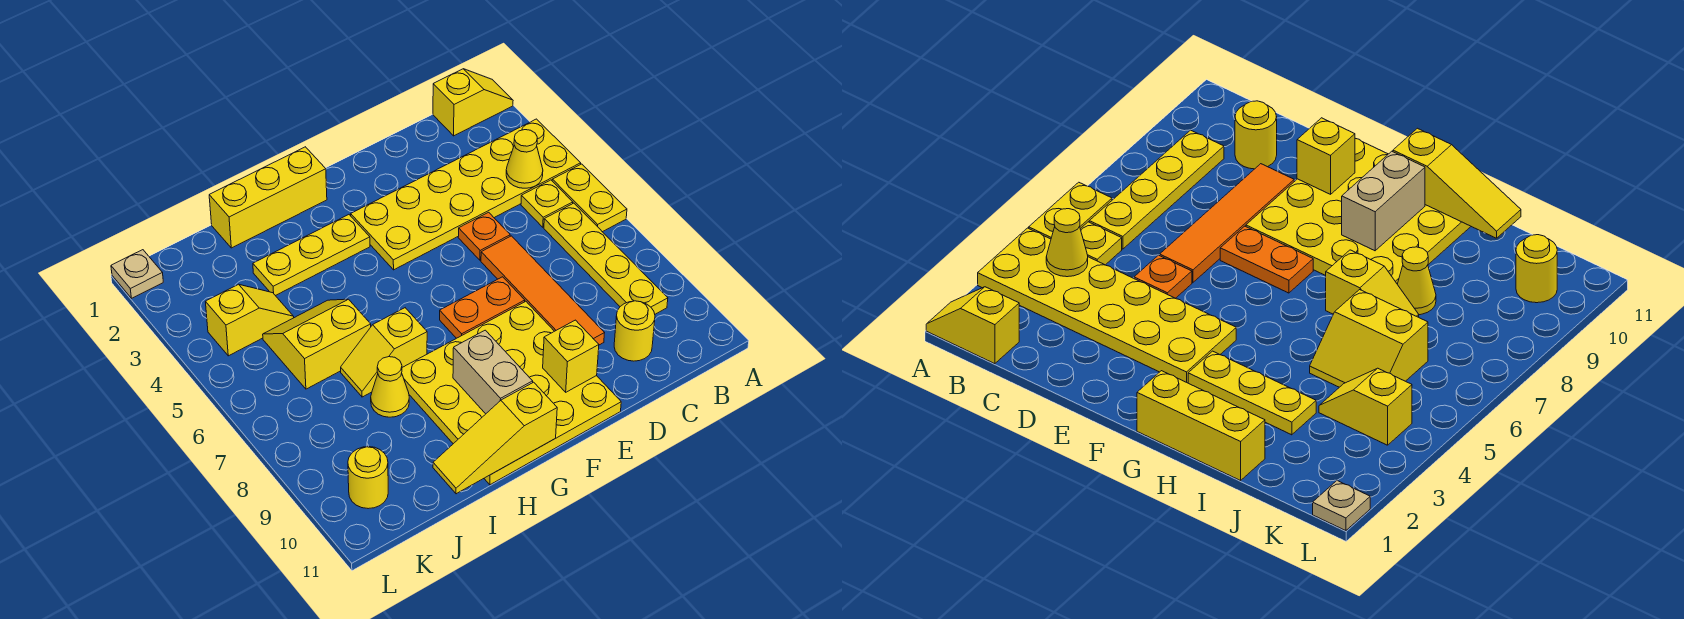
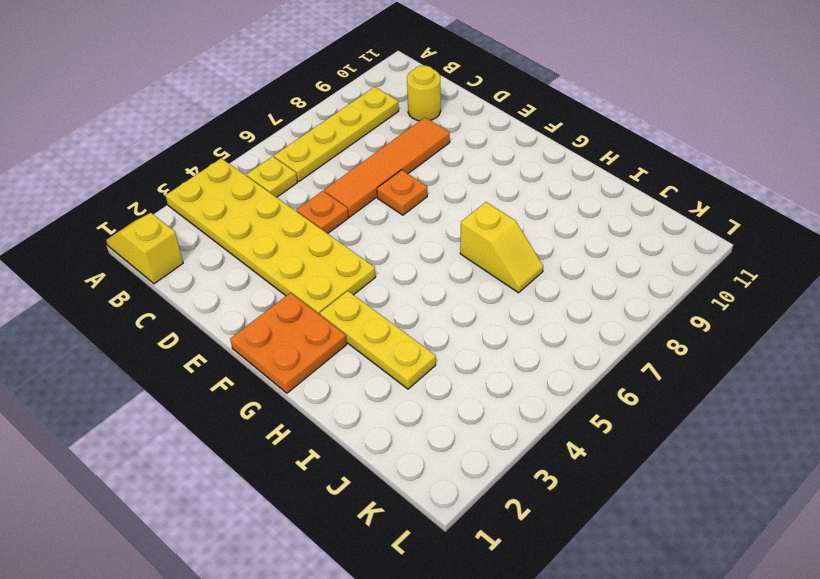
orange 1x1 plate [377,170,427,215] -> orange 1x2 plate [440,277,525,338]
orange 2x2 plate [230,293,347,393] -> yellow 1x3 brick [209,147,327,248]
none -> yellow 1x2 plate [552,164,627,232]
none -> yellow 4x4 plate [402,301,621,485]
none -> yellow 2x2 slope [263,299,371,389]

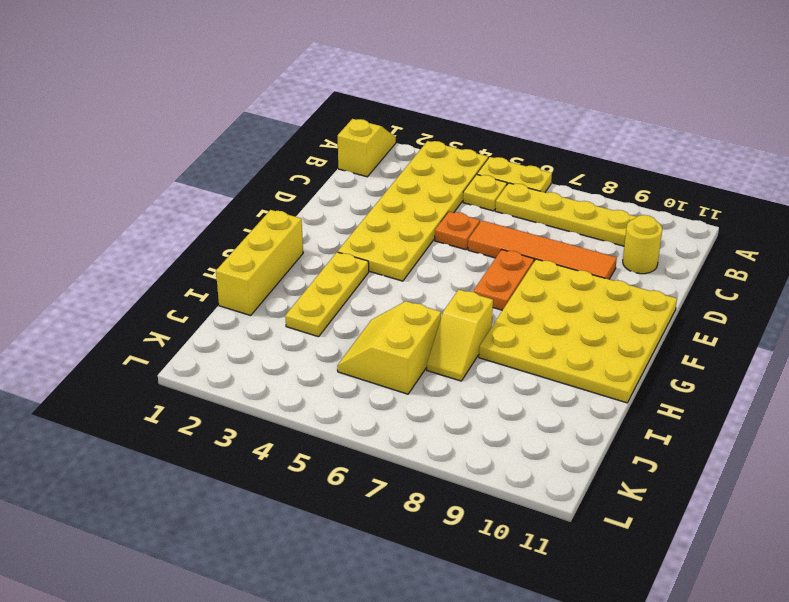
none -> yellow 1x1 cone [371,357,409,417]
none -> yellow 1x2 slope [206,284,294,356]
none -> yellow 1x1 round brick [348,447,388,509]

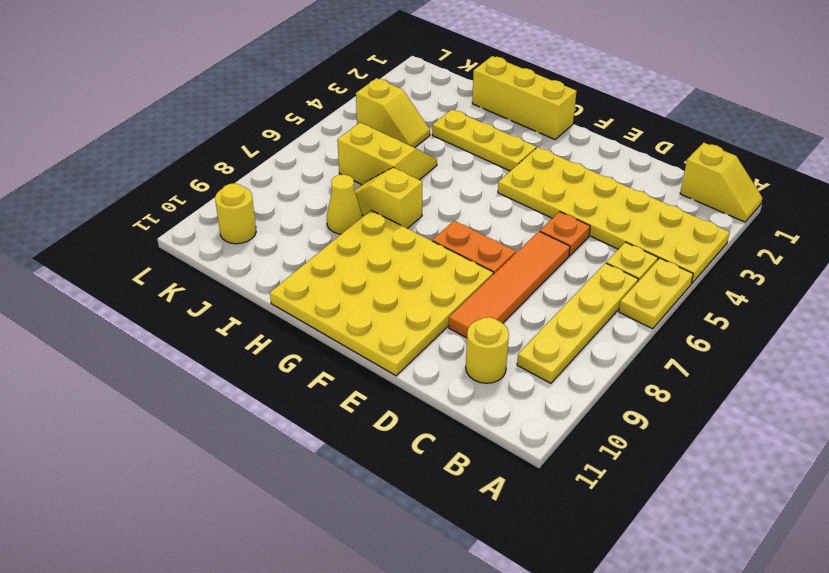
none -> tan 1x1 plate [111,250,163,298]
none -> yellow 1x1 cone [506,130,543,188]
none -> yellow 1x1 brick [543,320,599,392]

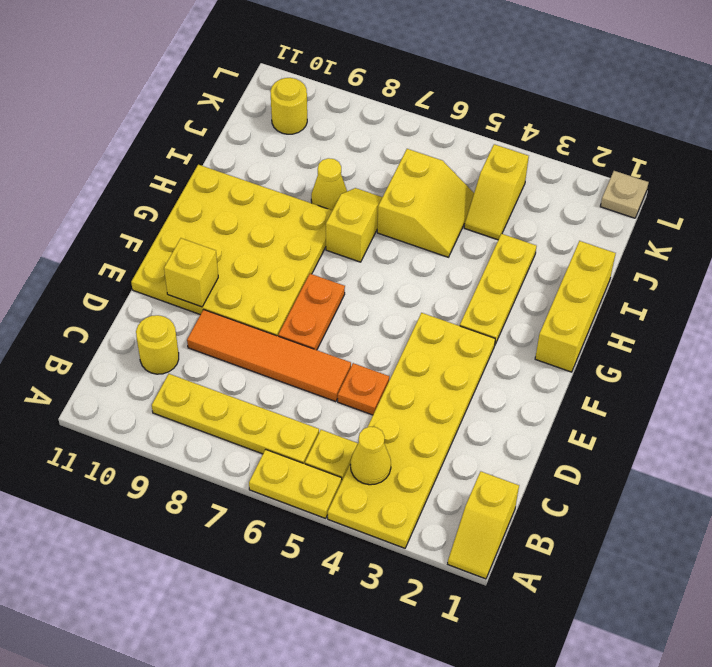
none -> tan 1x2 brick [453,330,533,414]
none -> yellow 1x3 slope [433,382,557,494]

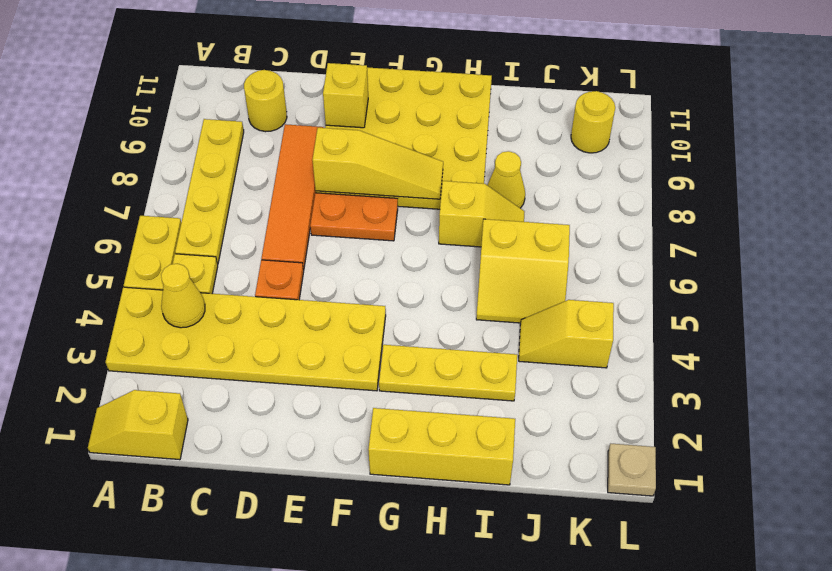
yellow 1x3 slope [312,128,443,199] -> yellow 1x3 slope moved to [433,382,557,494]
none -> tan 1x2 brick [453,330,533,414]

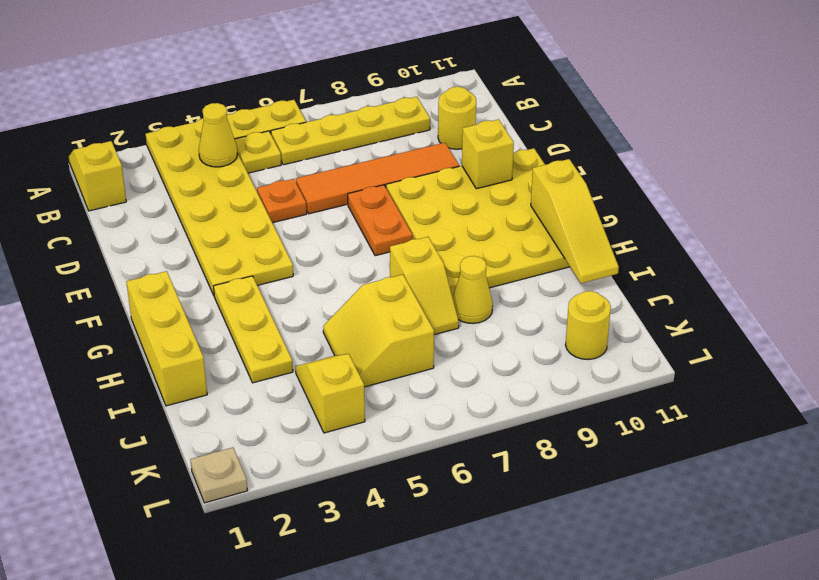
none -> tan 1x2 brick [453,330,533,414]

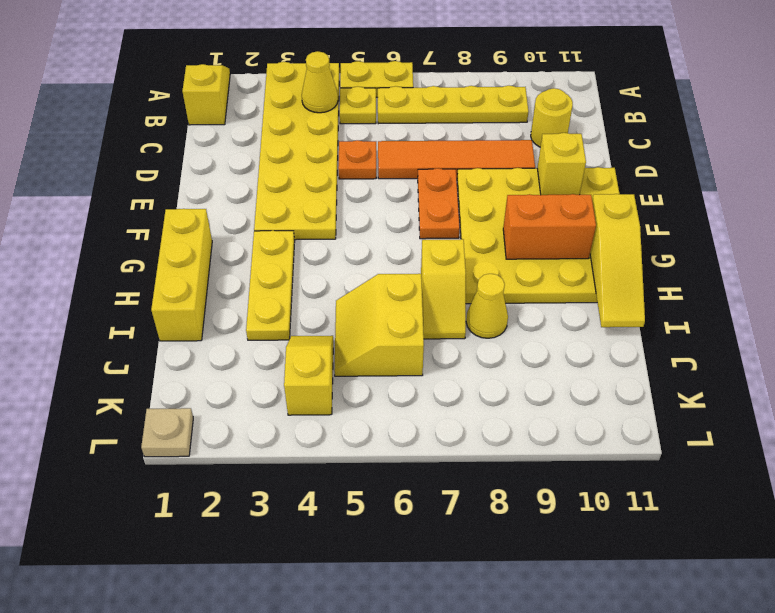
orange 1x2 brick [503,194,596,259] -> tan 1x2 brick [453,330,533,414]
none -> yellow 1x1 round brick [348,447,388,509]

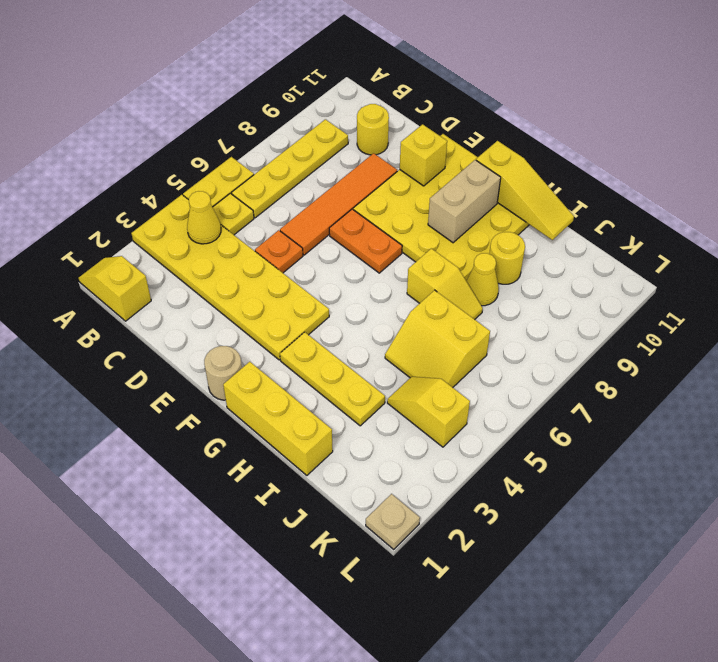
tan 1x1 round brick [204,346,242,400] -> none
yellow 1x1 round brick [489,232,525,284] -> yellow 1x1 round brick moved to [348,447,388,509]

